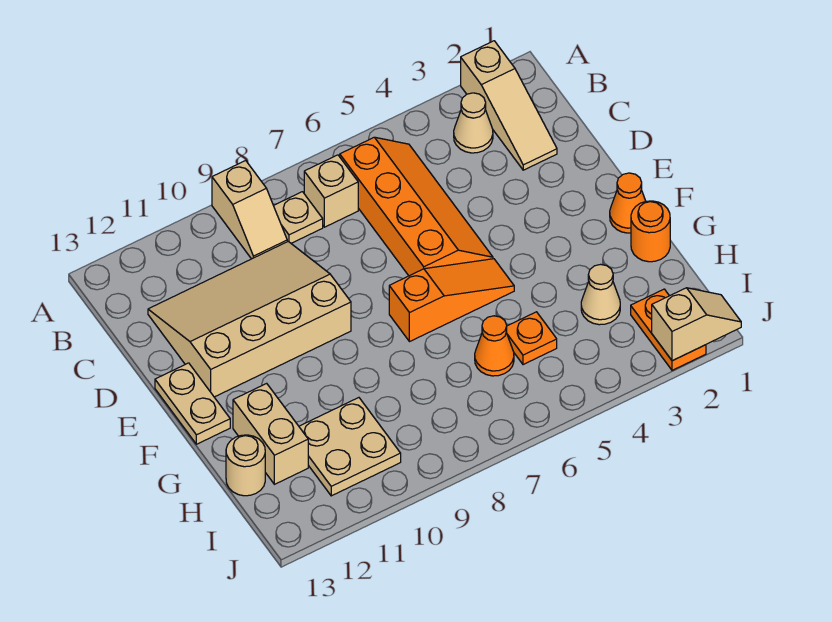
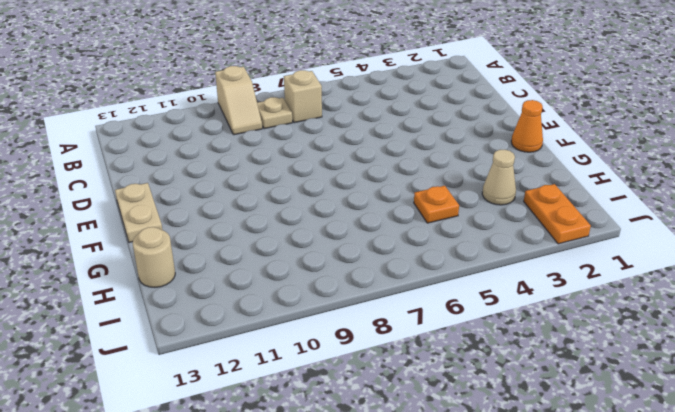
none -> tan 1x3 slope [461,41,557,170]
none -> tan 1x1 cone [454,93,493,153]
none -> orange 2x4 slope [340,137,493,276]

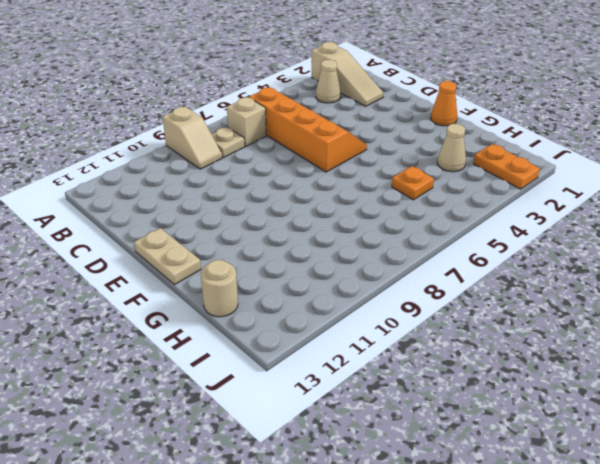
none -> tan 3x4 slope [148,242,351,397]
none -> orange 1x3 slope [389,259,514,342]
none -> orange 1x1 round brick [631,201,670,262]

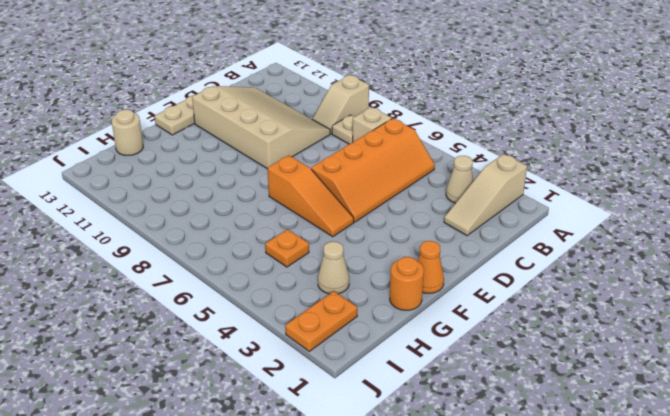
none -> tan 1x2 brick [233,383,308,484]
none -> orange 1x1 cone [475,316,514,376]
none -> tan 2x2 plate [299,398,401,496]

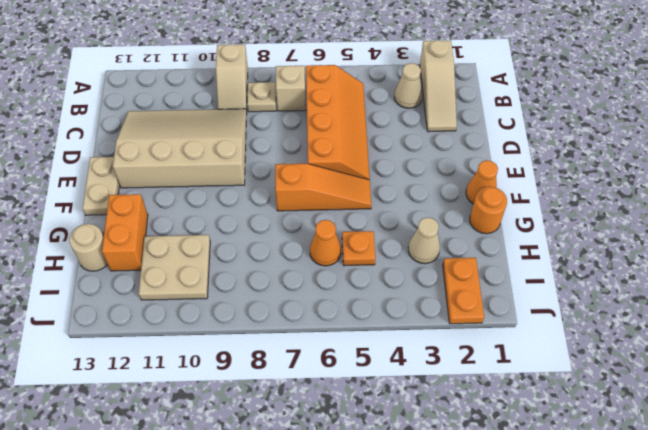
orange 1x2 brick [102,194,148,271] -> tan 1x2 brick [233,383,308,484]
none -> tan 1x2 slope [652,288,741,361]

